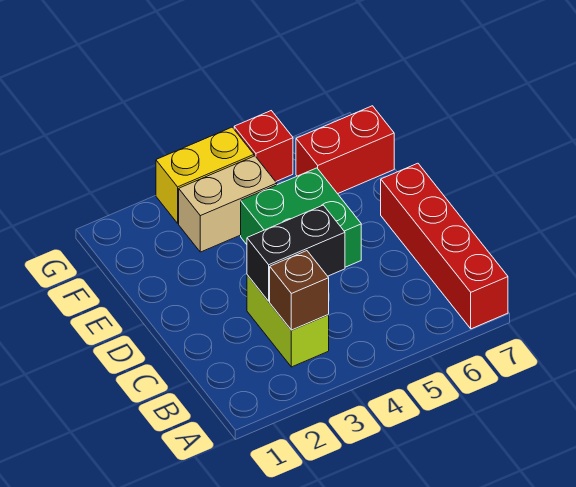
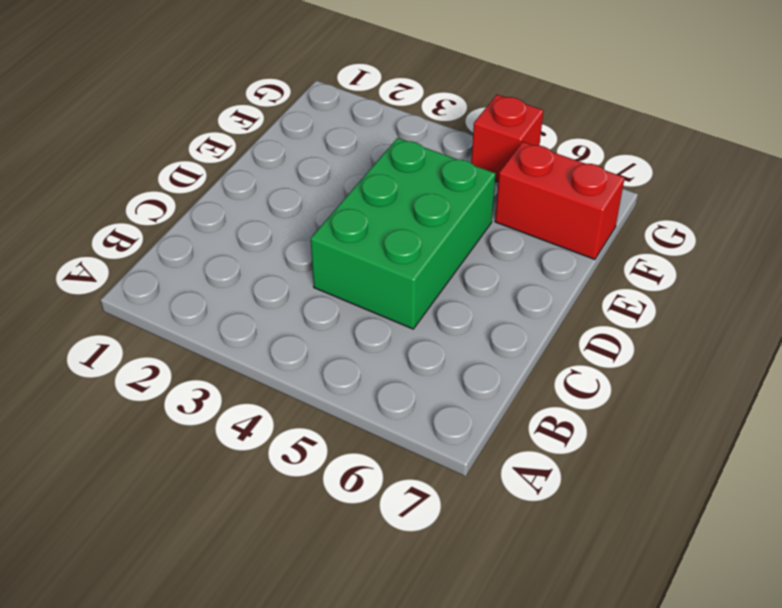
green 2x3 brick [311,138,496,329] -> green 2x2 brick [241,168,361,267]
none -> red 1x4 brick [381,163,508,329]
none -> lime 1x2 brick [247,275,329,367]

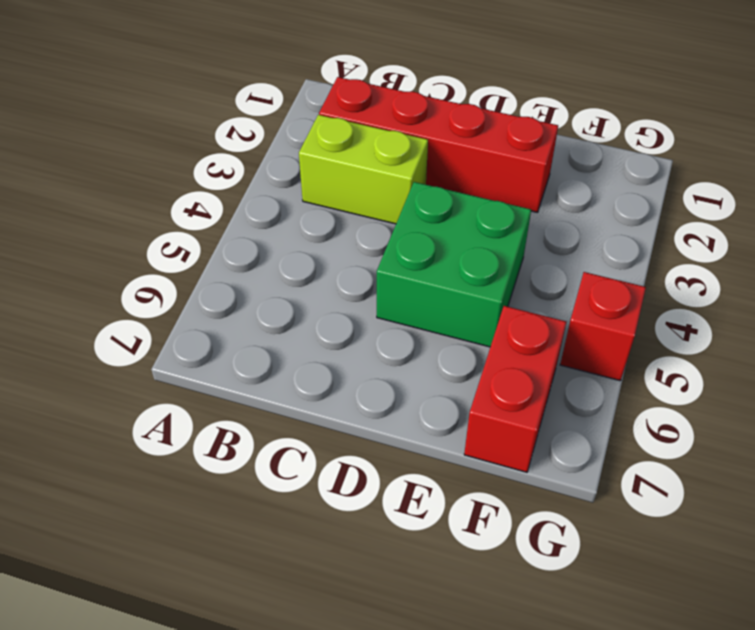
red 1x4 brick [319,77,558,212] -> red 1x4 brick moved to [381,163,508,329]
none -> tan 1x2 brick [179,156,277,252]
none -> yellow 1x2 brick [156,127,254,223]

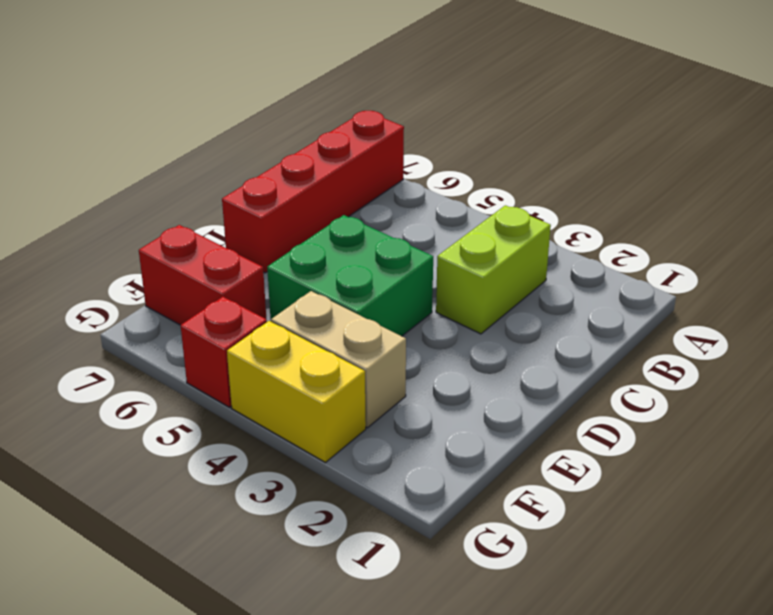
none -> brown 1x1 brick [270,251,329,330]
none -> black 1x2 brick [247,205,345,301]

